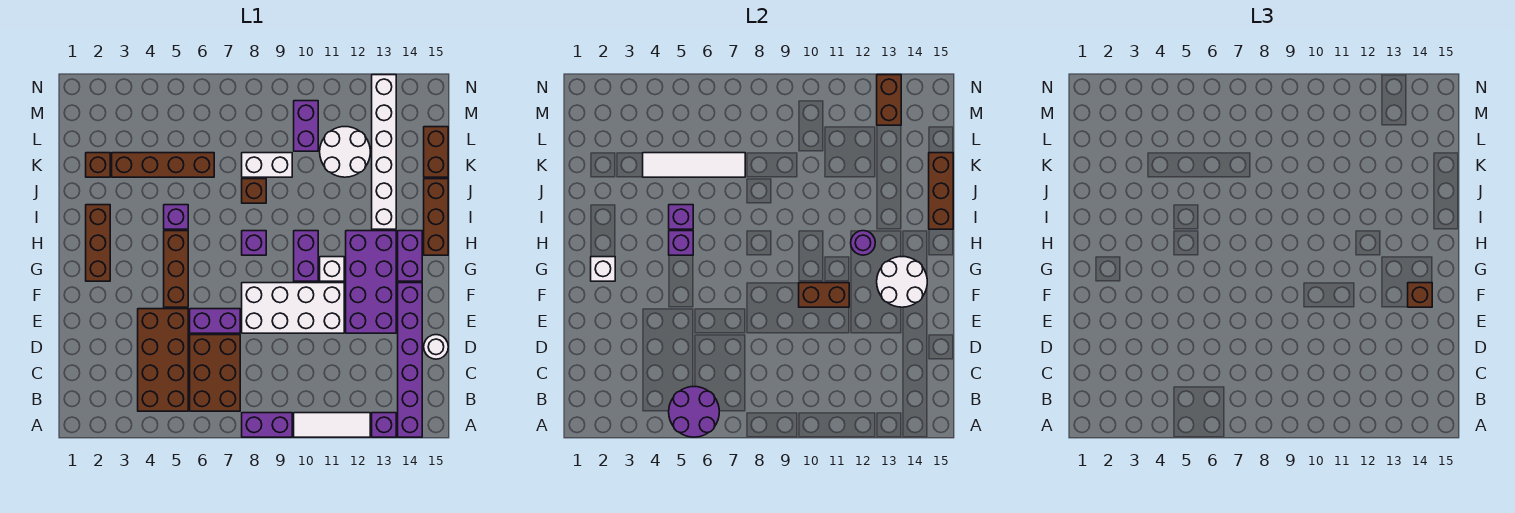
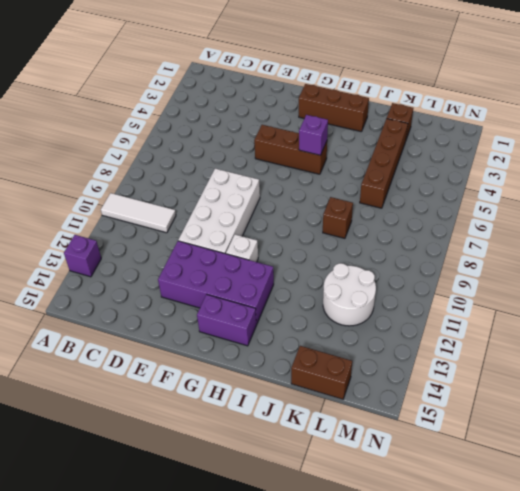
white 1x3 tile [101,193,176,233] -> white 1x3 tile turned to [294,413,370,437]
none -> purple 1x2 brick [242,413,292,437]
none -> purple 1x6 brick [398,283,422,437]
none -> brown 2x4 brick [138,309,188,411]
none -> brown 2x3 brick [190,335,240,411]

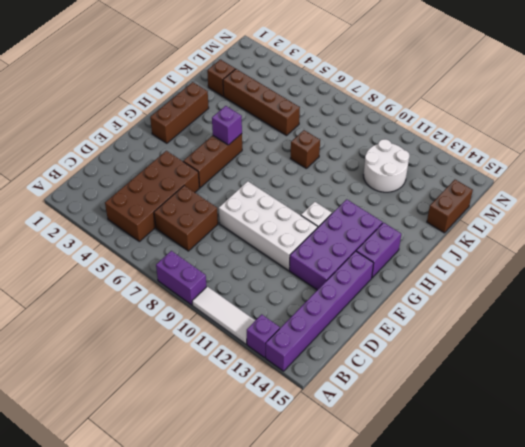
brown 2x2 brick [154,186,218,251] -> brown 2x3 brick [190,335,240,411]
none -> white 1x1 round brick [424,335,448,359]
none -> purple 1x2 brick [190,309,240,333]
none -> purple 1x2 brick [294,231,318,281]
none -> purple 1x1 brick [242,231,266,255]

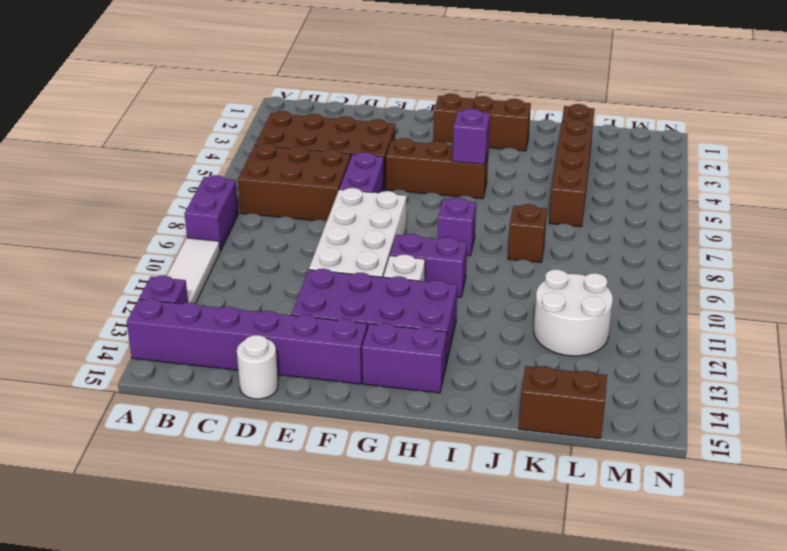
none -> brown 1x3 brick [424,179,448,255]
none -> purple 1x1 brick [164,205,188,229]
none -> white 1x6 brick [372,75,396,229]
none -> white 1x2 brick [242,153,292,177]

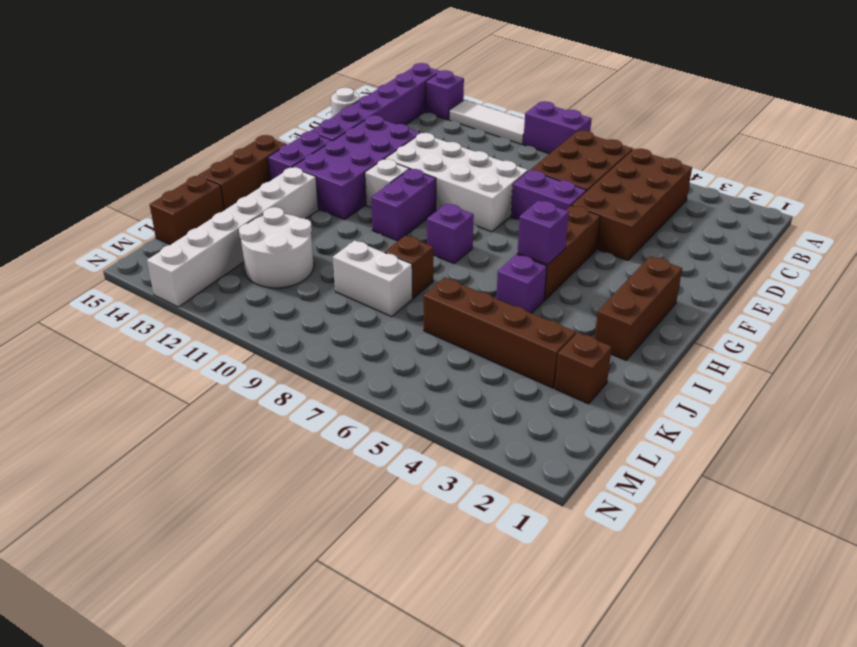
none -> purple 1x2 brick [294,101,318,151]
none -> purple 2x2 round brick [669,387,719,437]
none -> brown 1x2 brick [799,283,849,307]
none -> white 2x2 round brick [877,257,927,307]

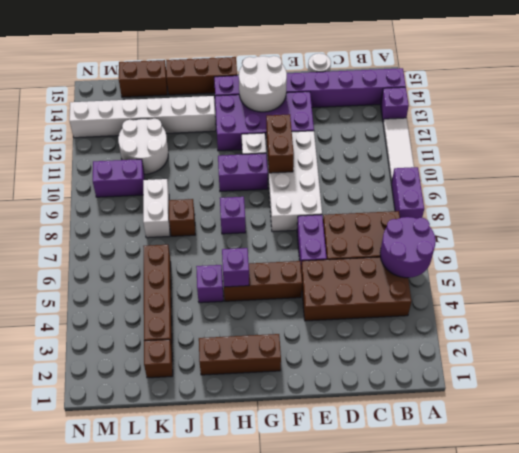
none -> white 1x1 brick [591,257,615,281]
none -> purple 1x1 round brick [851,231,875,255]
none -> purple 1x1 brick [669,205,693,229]
none -> brown 1x3 brick [929,153,953,229]

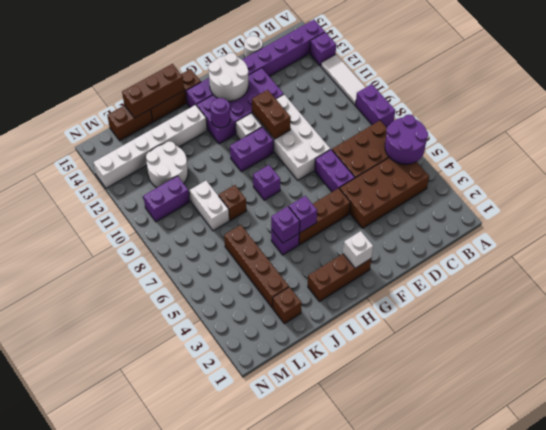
none -> white 1x4 tile [643,153,745,177]
none -> brown 1x2 brick [877,75,901,125]
none -> brown 1x1 brick [1408,283,1432,307]

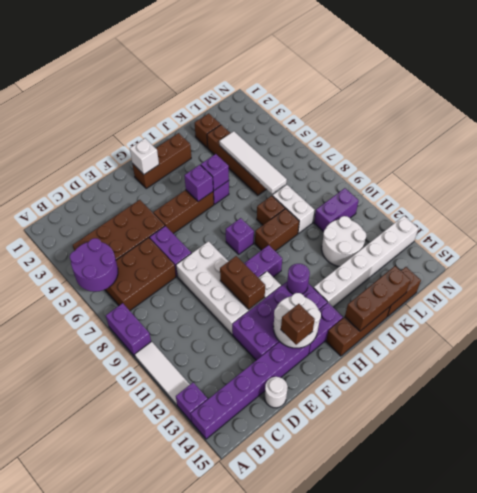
brown 1x2 brick [255,209,299,251] -> brown 1x2 brick moved to [877,75,901,125]

